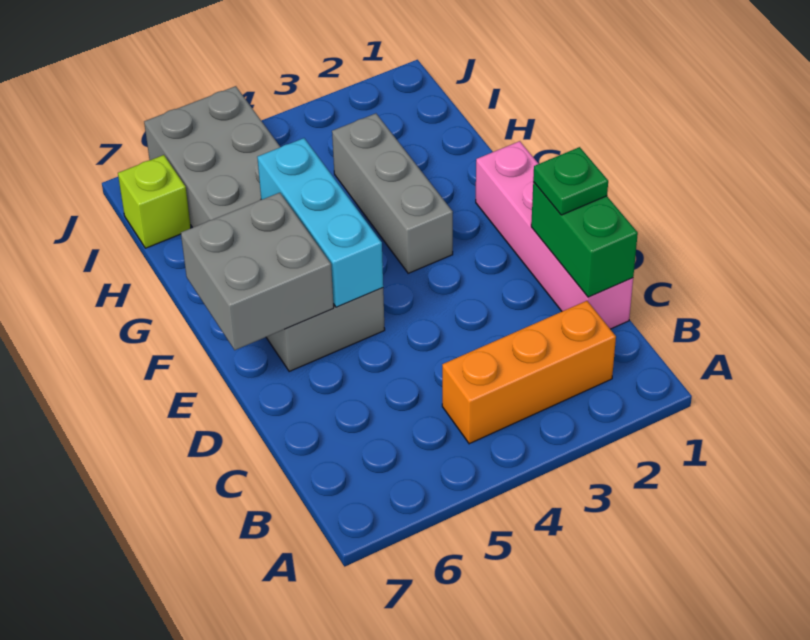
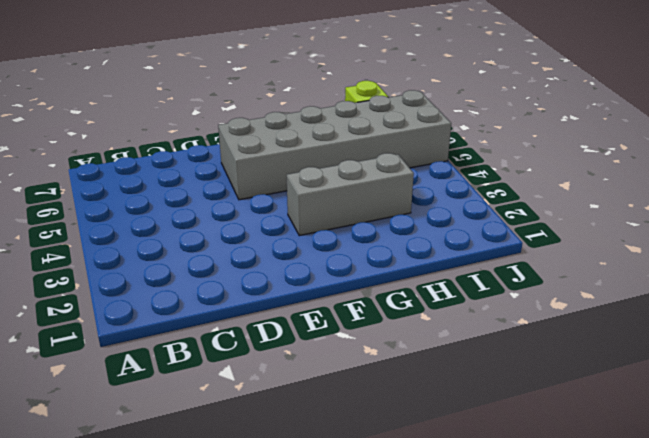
none -> orange 1x3 brick [442,301,616,444]
none -> pink 1x4 brick [476,141,633,329]

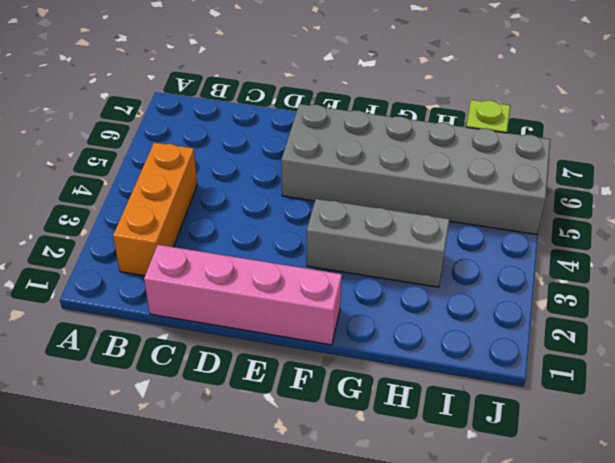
none -> green 1x2 brick [531,182,638,297]
none -> cyan 1x3 brick [257,138,383,307]

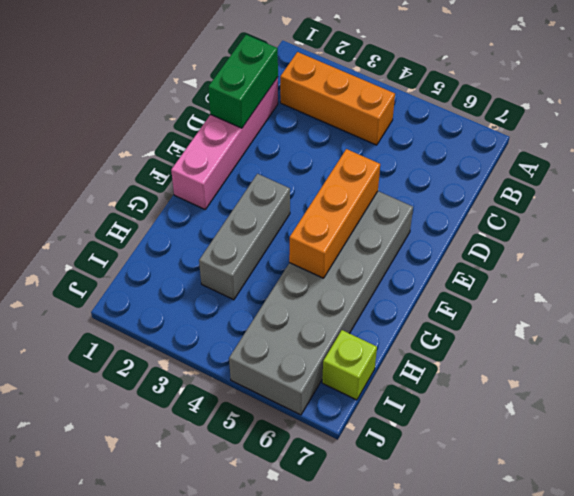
orange 1x3 brick [289,149,380,278] -> cyan 1x3 brick [257,138,383,307]
none -> grey 2x2 brick [181,193,334,350]
none -> green 1x1 plate [533,147,608,215]

